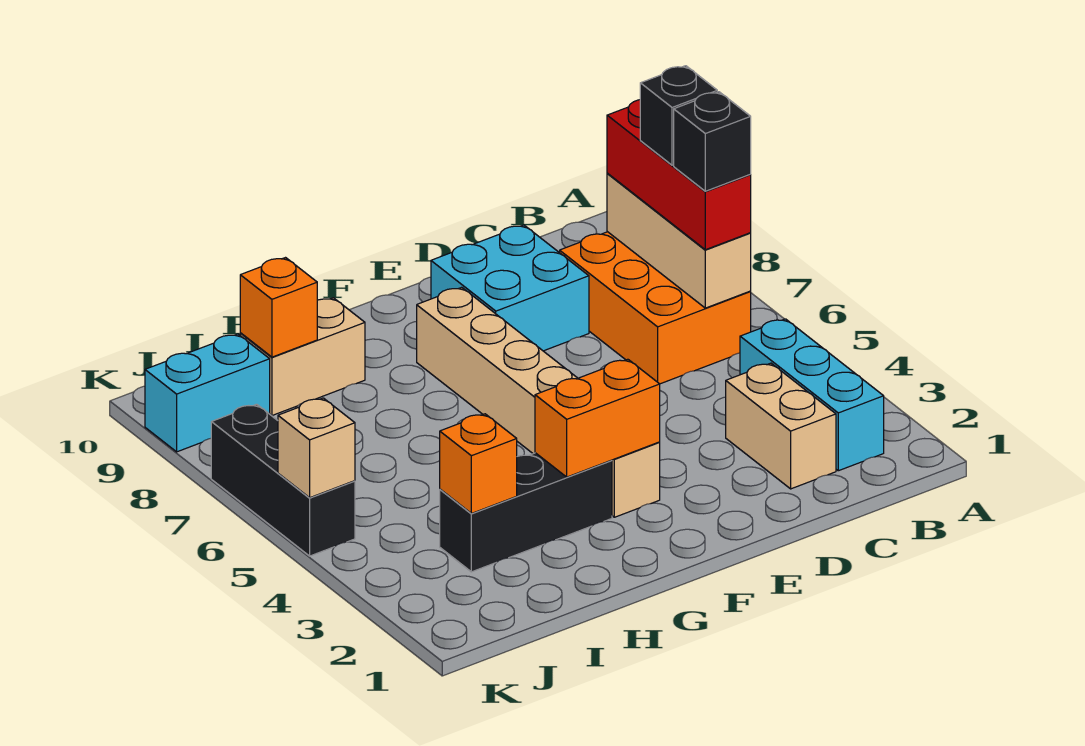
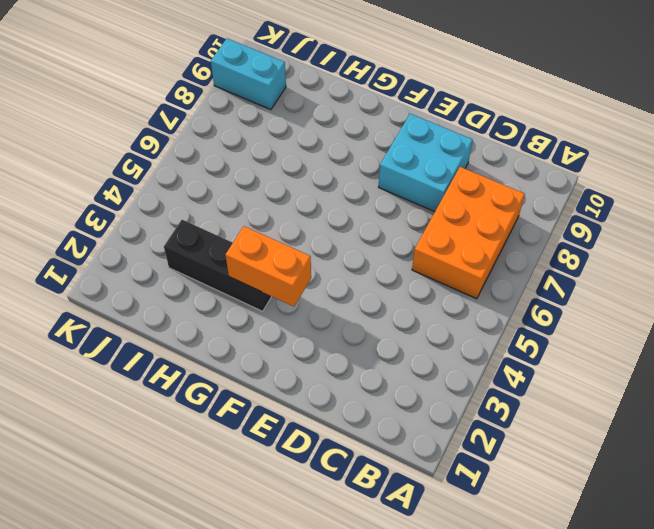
none -> cyan 1x3 brick [740,319,884,471]
none -> tan 1x2 brick [726,363,836,489]
none -> tan 1x6 brick [417,287,660,517]

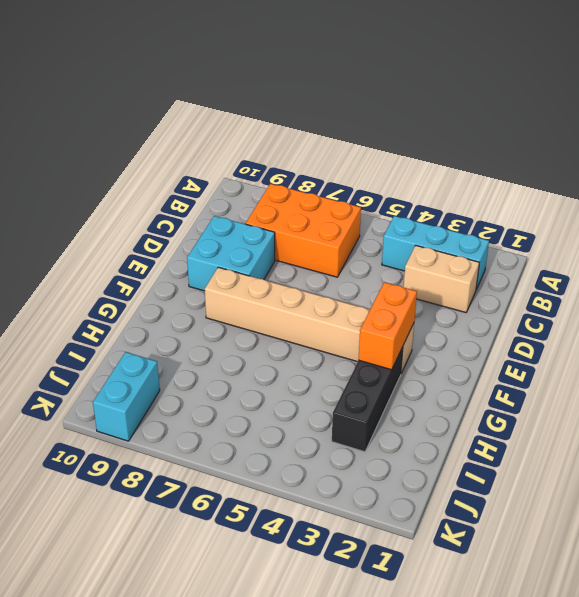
none -> tan 1x2 brick [240,298,365,415]
none -> black 1x3 brick [211,404,355,556]
none -> tan 1x3 brick [607,173,751,308]

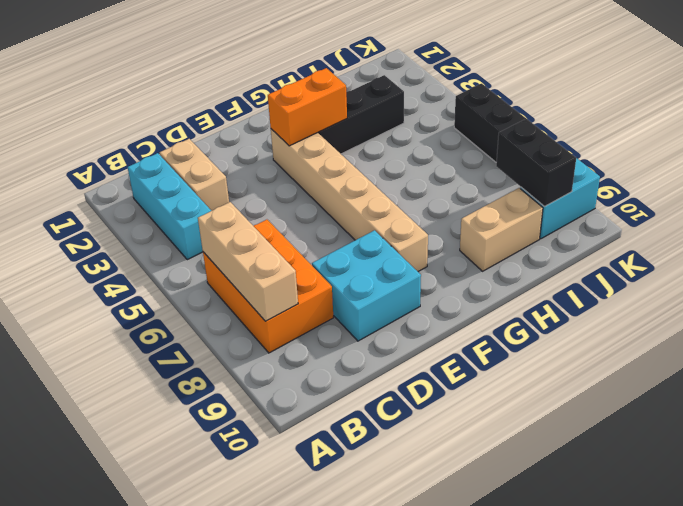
black 1x2 brick [496,119,576,206] -> none
none -> orange 1x1 brick [440,414,517,513]
none -> orange 1x1 brick [240,258,317,357]
none -> tan 1x1 brick [278,398,355,498]

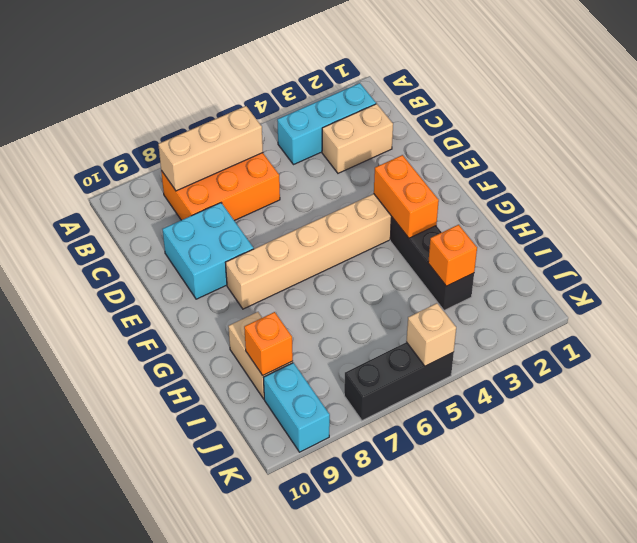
none -> red 1x3 brick [607,100,751,250]
none -> black 1x1 brick [674,92,751,191]
none -> black 1x1 brick [640,66,717,165]

